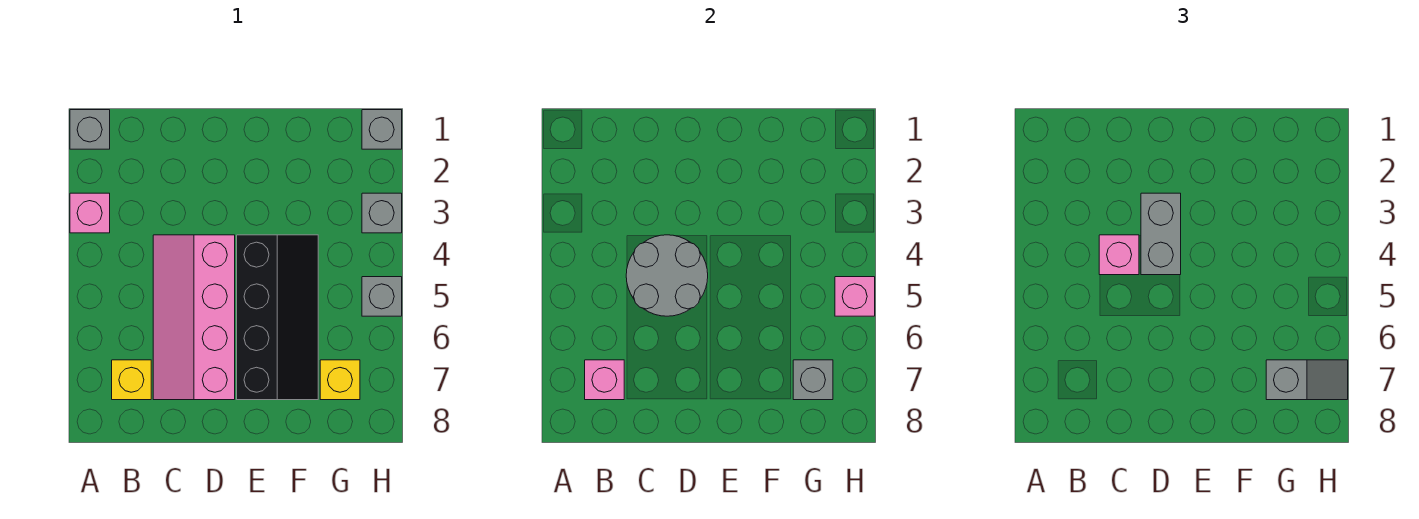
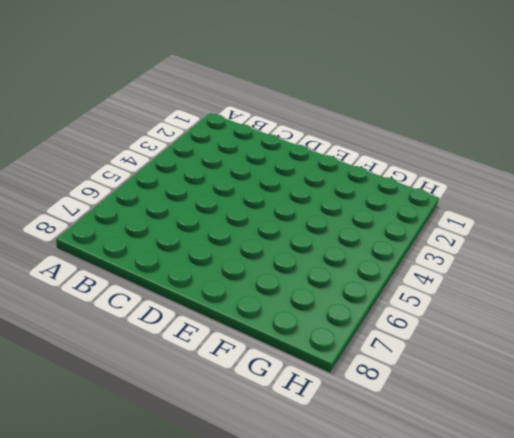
none -> grey 1x1 brick [70,110,110,149]
none -> pink 1x1 brick [70,193,110,233]
none -> yellow 1x1 brick [112,360,151,400]

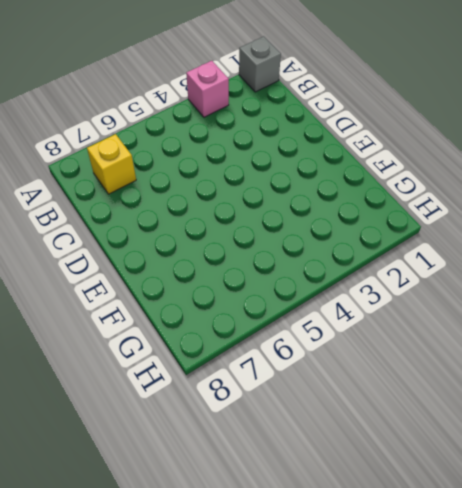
none -> pink 2x4 slope [153,235,235,400]
none -> black 2x4 slope [237,235,318,400]
none -> yellow 1x1 brick [320,360,360,400]

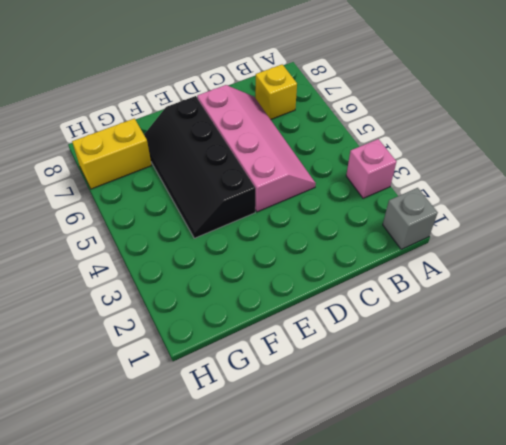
yellow 1x2 brick [72,118,152,189] -> yellow 1x1 brick [320,360,360,400]
none -> grey 1x1 brick [362,110,402,149]
none -> grey 1x1 brick [362,193,402,233]
none -> grey 1x1 brick [362,277,402,316]

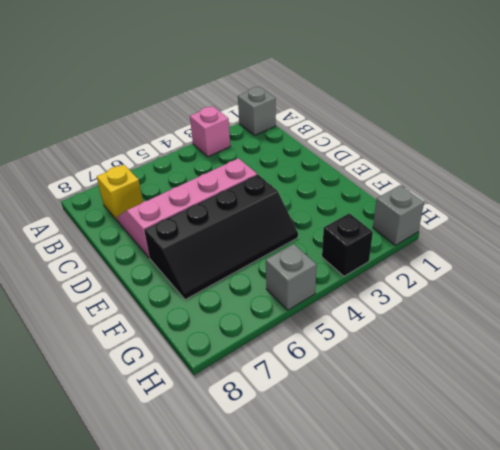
black 1x1 brick [322,213,373,276] -> grey 1x1 brick [362,193,402,233]
none -> yellow 1x1 brick [320,360,360,400]
none -> pink 1x1 brick [585,360,624,400]
none -> grey 2x2 round brick [626,235,708,316]

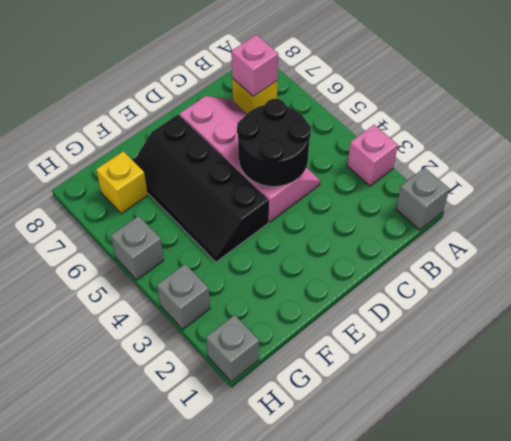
black 2x2 round brick [237,99,311,187] -> grey 2x2 round brick [626,235,708,316]
none -> grey 1x1 brick [793,360,833,400]
none -> pink 1x1 brick [835,277,875,316]
none -> pink 1x1 brick [1099,235,1139,275]

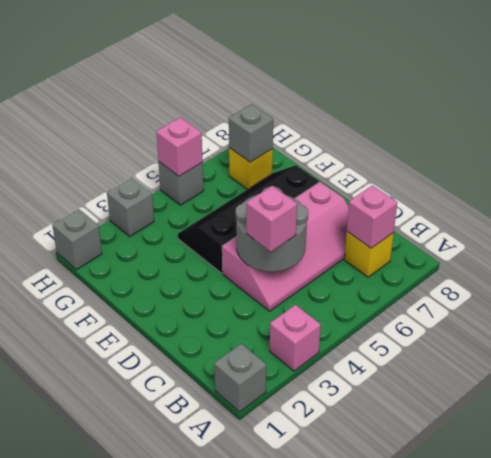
none -> grey 1x2 brick [1141,193,1181,275]
none -> grey 1x2 slope [1266,360,1348,400]

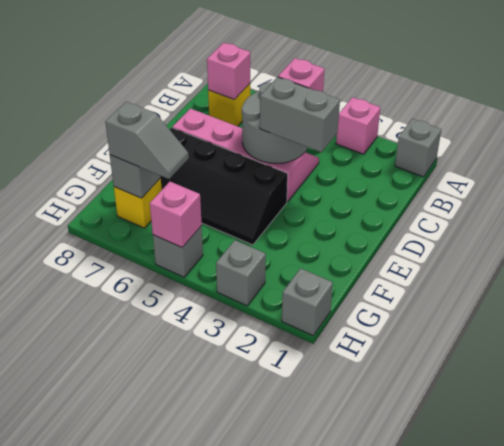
grey 1x2 slope [105,102,189,179] -> grey 1x2 slope turned to [1266,360,1348,400]

